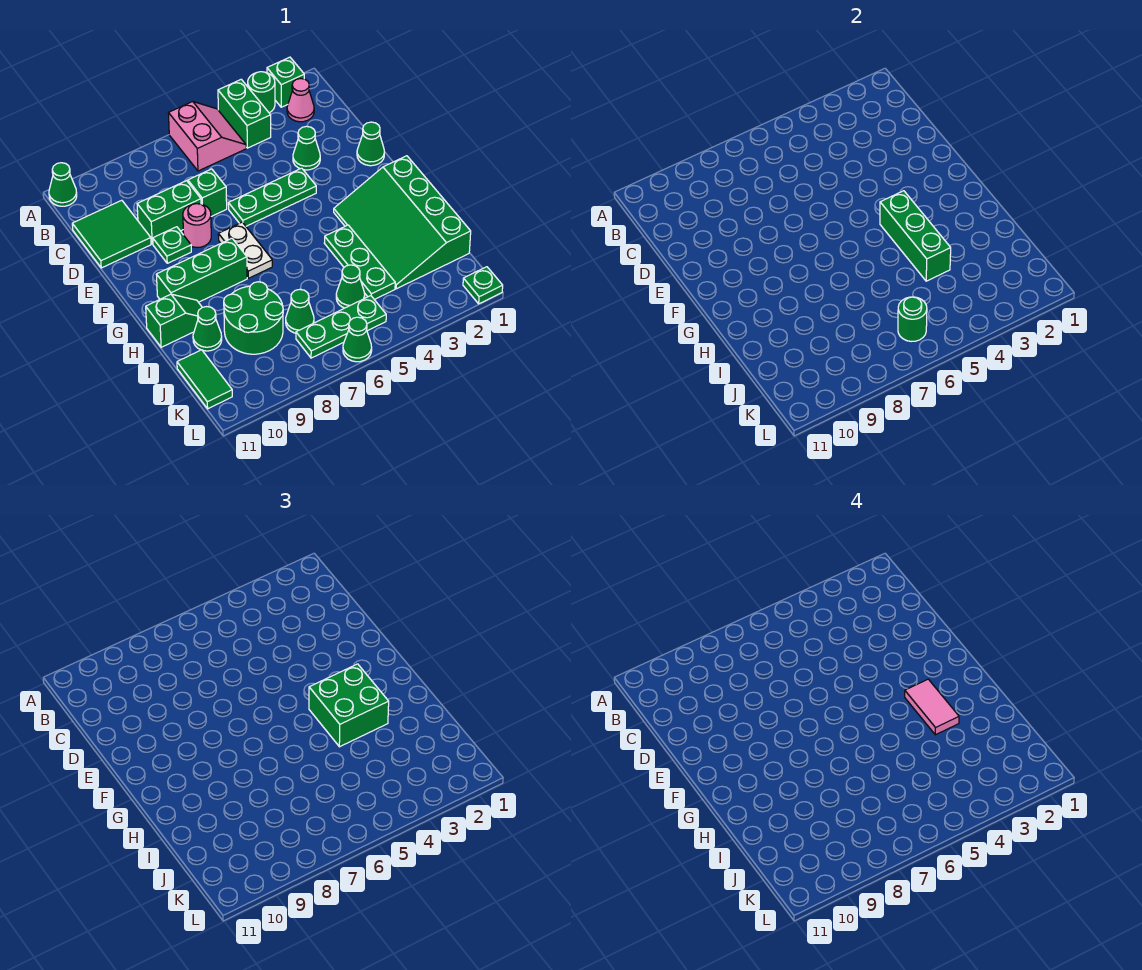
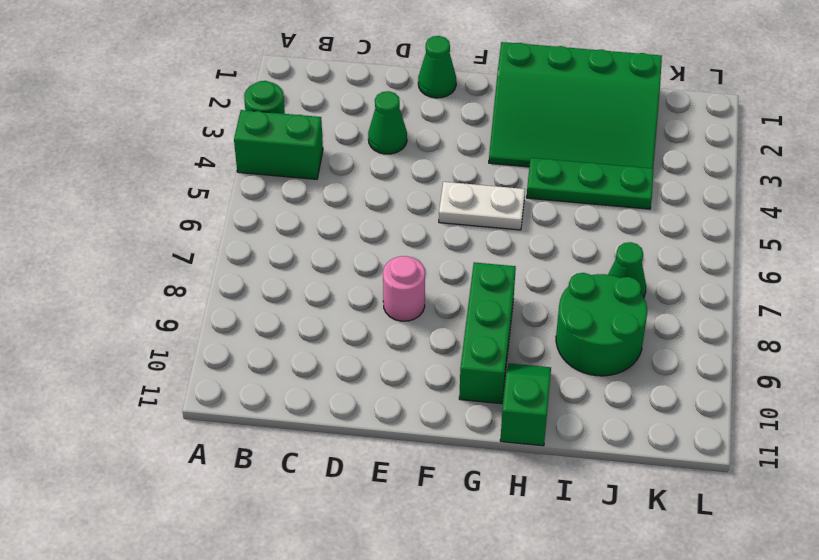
white 1x2 plate [439,182,525,230] -> white 1x2 plate moved to [218,222,272,278]
none -> green 1x1 brick [267,57,304,107]
none -> pink 2x2 slope [169,102,246,171]
none -> green 1x1 cone [49,163,77,206]
none -> pink 1x1 cone [287,79,314,122]

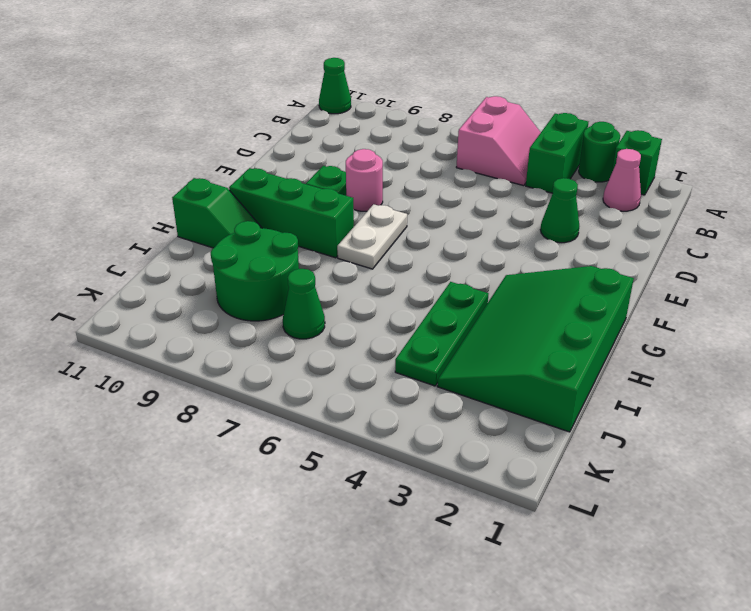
none -> green 2x2 tile [72,200,151,268]
none -> green 1x1 brick [188,169,227,216]
none -> green 1x2 brick [137,181,201,244]
none -> green 1x1 cone [357,122,384,166]

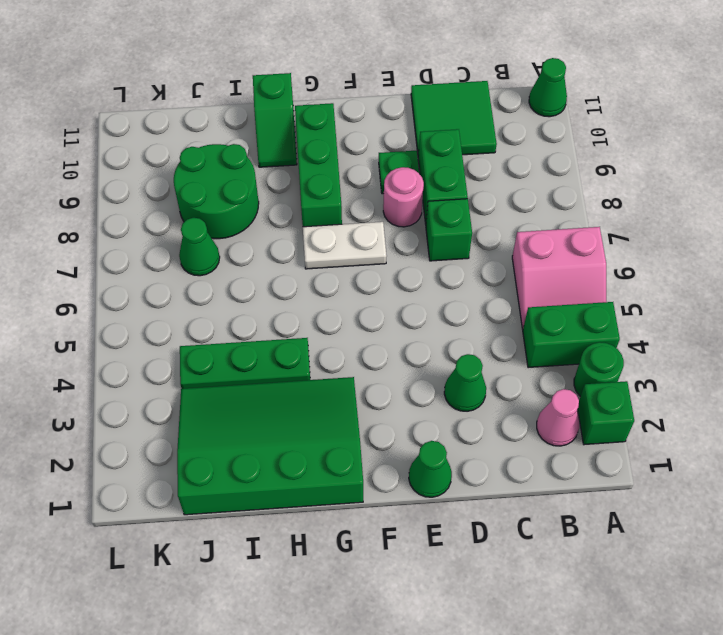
none -> green 1x3 plate [228,168,316,226]
none -> green 1x1 cone [193,307,222,351]
none -> green 1x1 cone [336,265,365,308]
none -> green 1x2 tile [177,350,232,409]

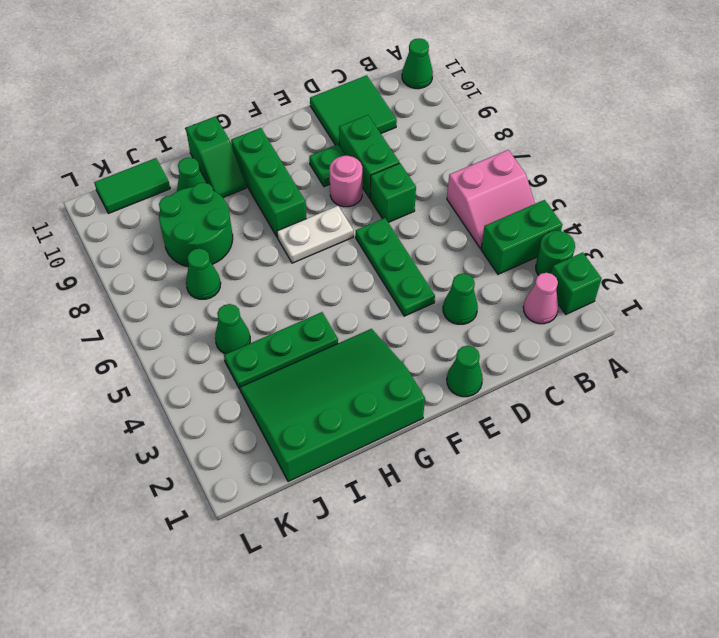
none -> green 1x3 plate [296,296,386,358]
none -> green 1x1 plate [463,267,503,304]
none -> green 1x1 cone [343,317,372,362]
none -> green 1x3 brick [880,191,951,281]

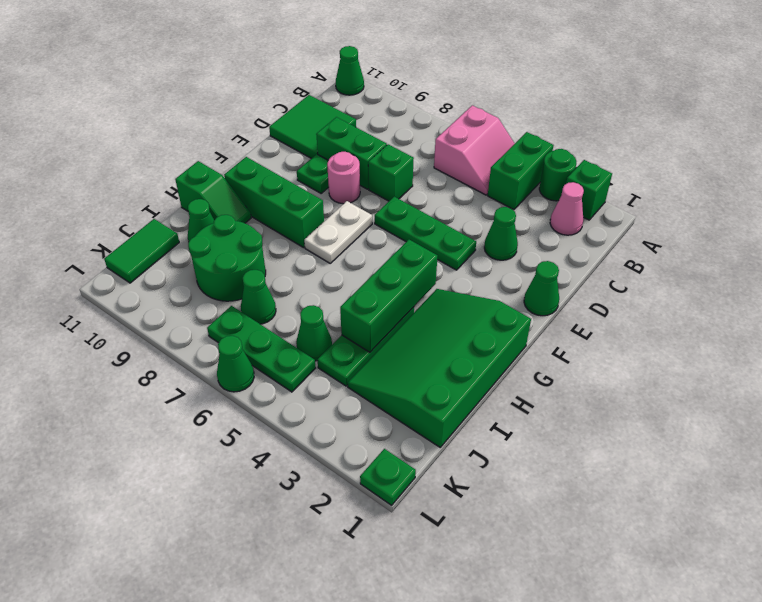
none -> green 1x1 round brick [898,297,927,342]
none -> green 2x2 brick [309,664,389,747]
none -> pink 1x2 tile [905,679,959,735]

